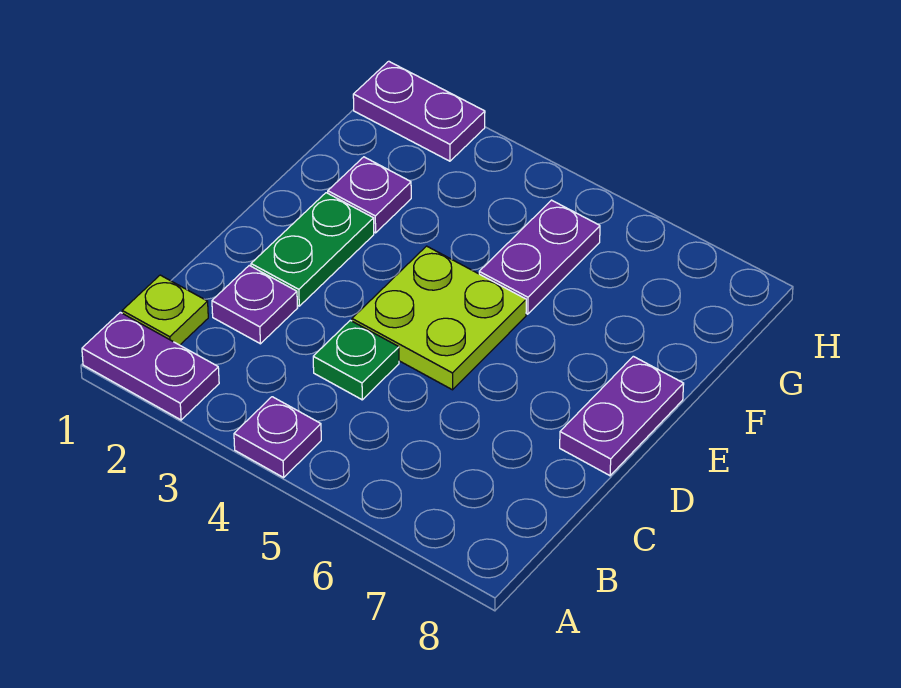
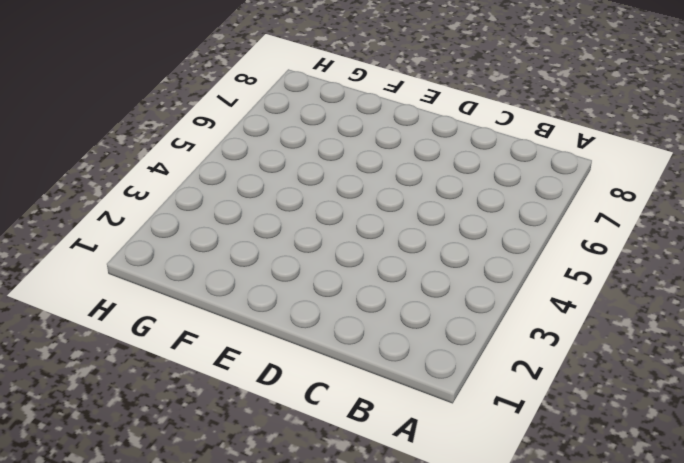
none -> purple 1x2 plate [82,312,219,420]
none -> purple 1x1 plate [234,397,321,478]

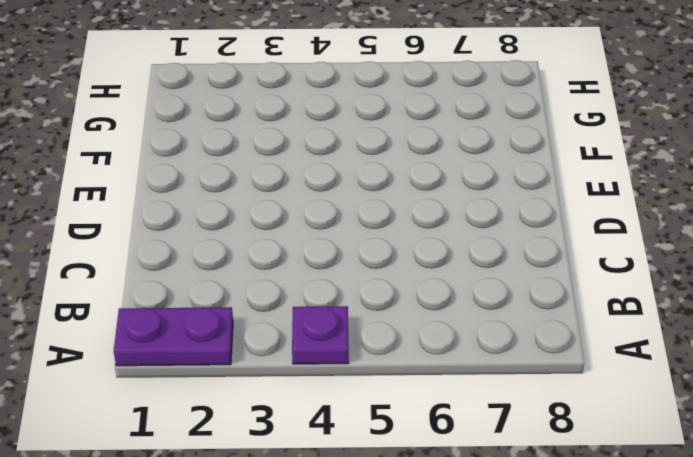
none -> lime 1x1 plate [122,275,208,345]
none -> purple 1x1 plate [212,265,297,344]

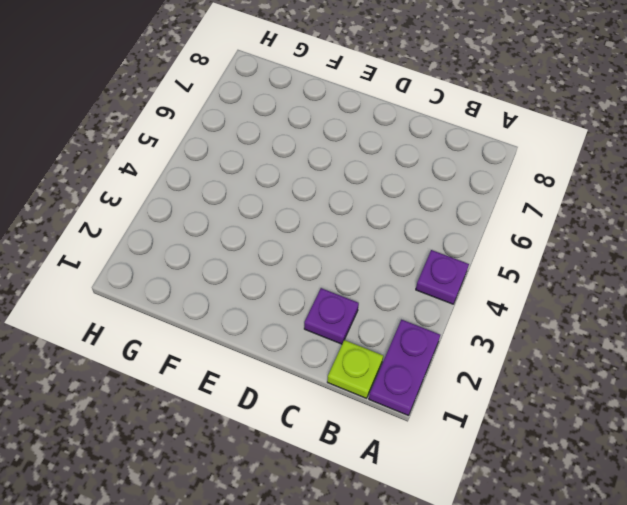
none -> green 1x1 plate [313,320,399,400]
none -> green 1x2 plate [251,193,374,306]

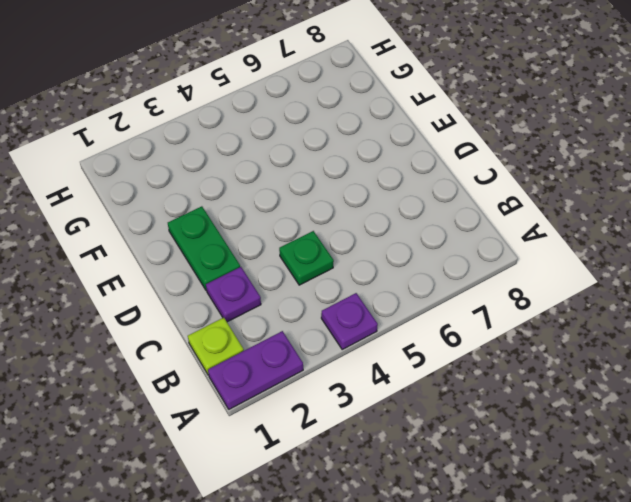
none -> lime 2x2 plate [352,246,526,390]
none -> purple 1x2 plate [560,356,684,476]

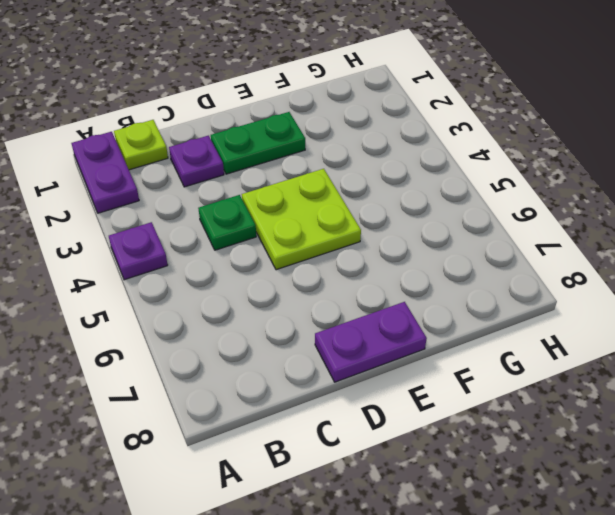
none -> purple 1x1 plate [328,157,411,233]
none -> purple 1x2 plate [479,200,600,314]

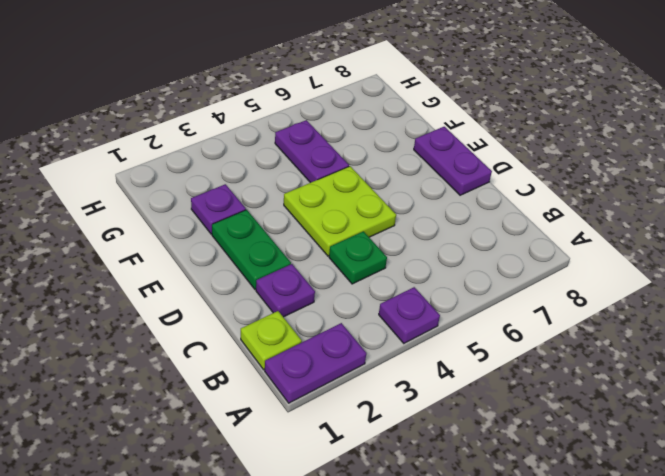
none -> purple 1x2 plate [353,61,485,161]

